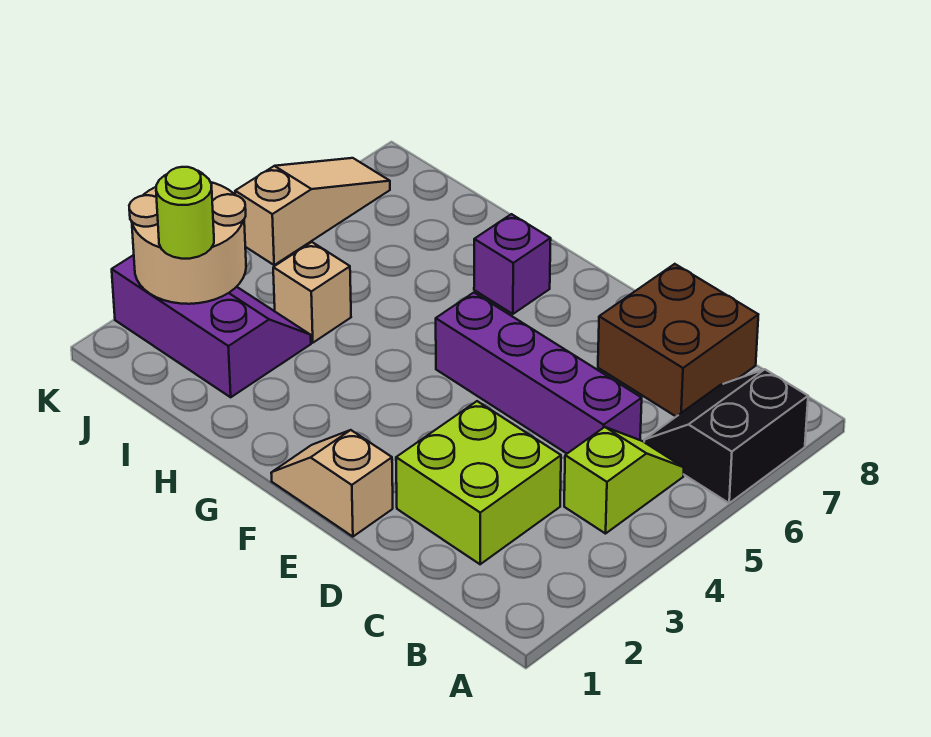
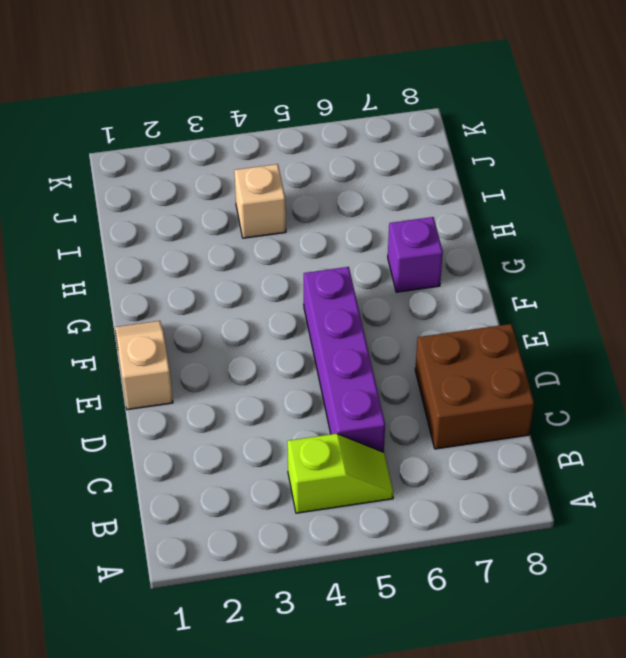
none -> black 2x2 slope [644,369,808,503]
none -> lime 2x2 brick [396,401,561,564]
none -> purple 2x3 slope [112,255,311,397]

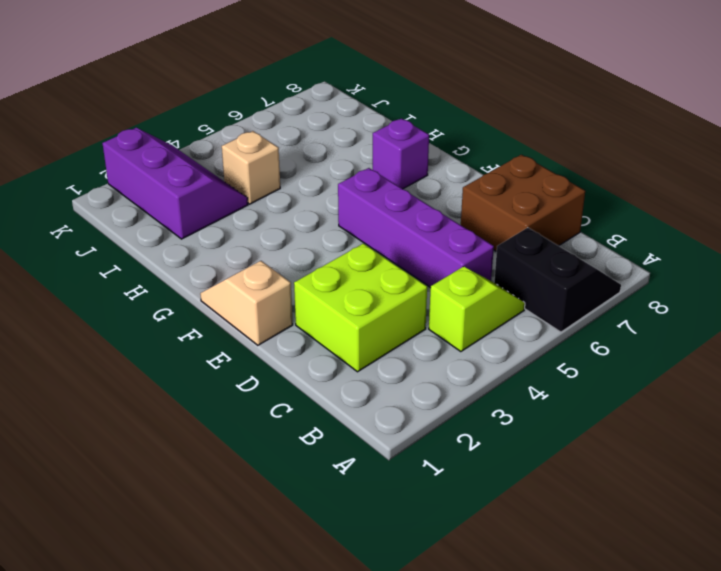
black 2x2 slope [494,228,621,332] -> black 2x2 slope turned to [644,369,808,503]
none -> tan 1x3 slope [235,158,390,265]
none -> tan 2x2 round brick [129,171,246,304]
none -> lime 1x1 round brick [156,167,214,259]

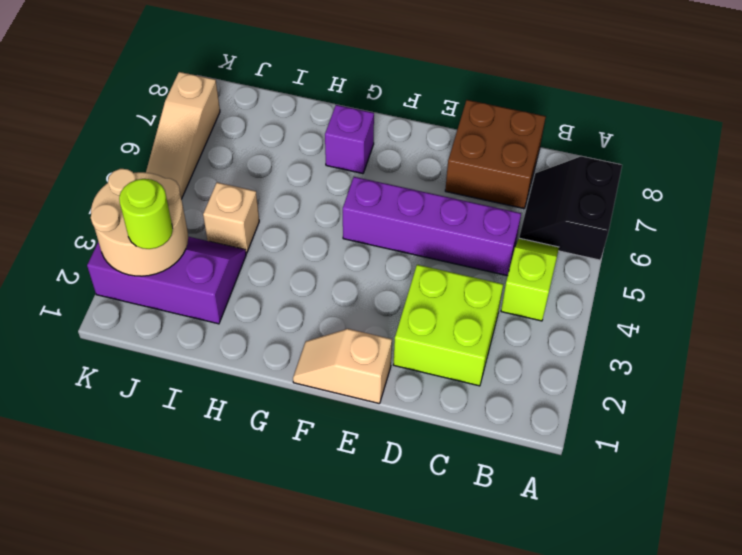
tan 1x3 slope [146,72,220,199] -> tan 1x3 slope turned to [235,158,390,265]

